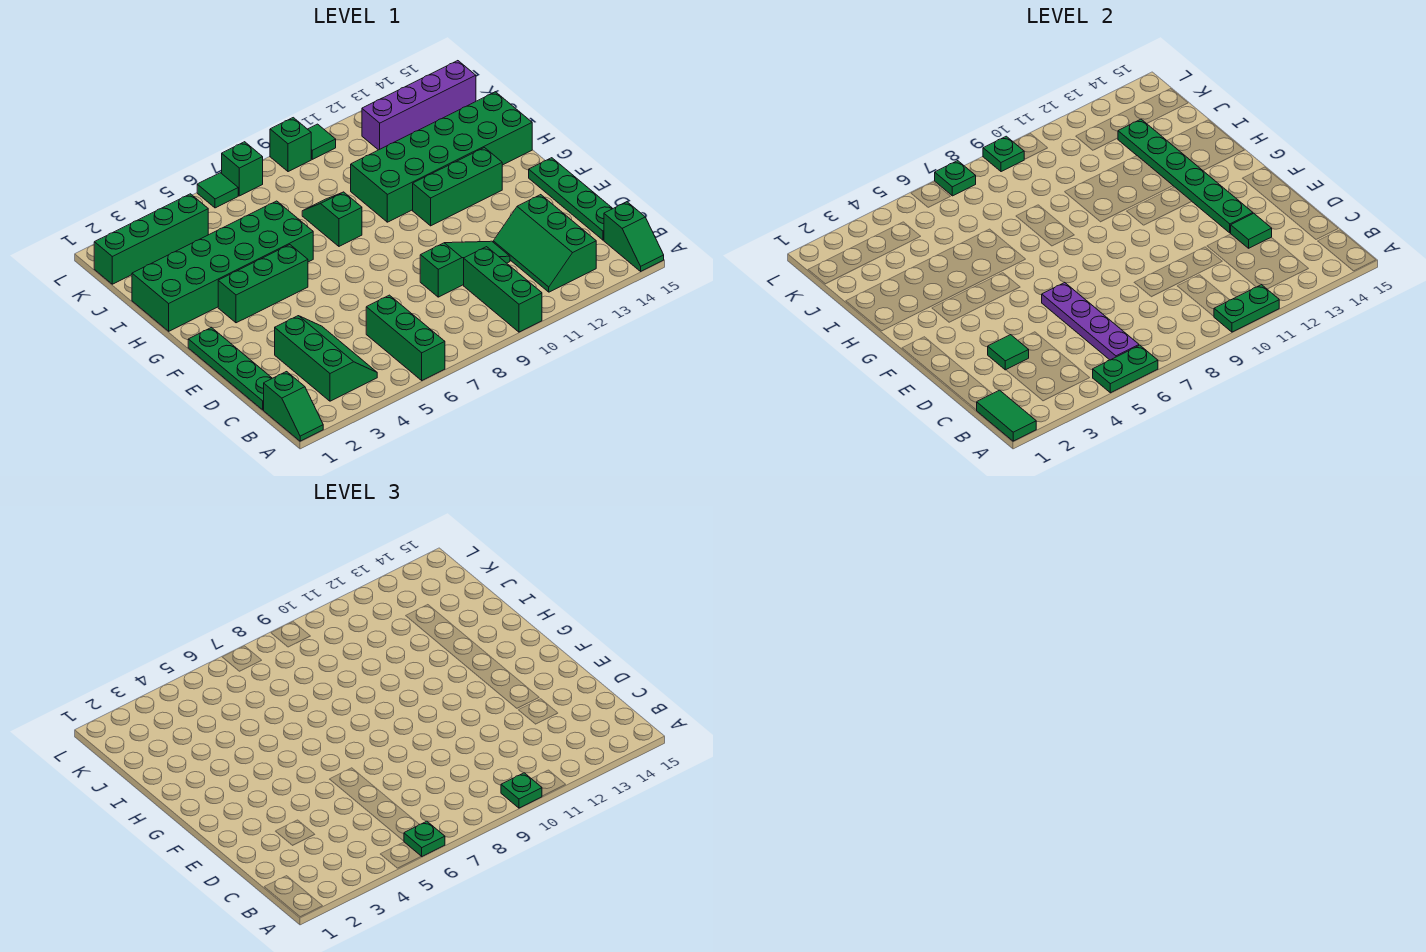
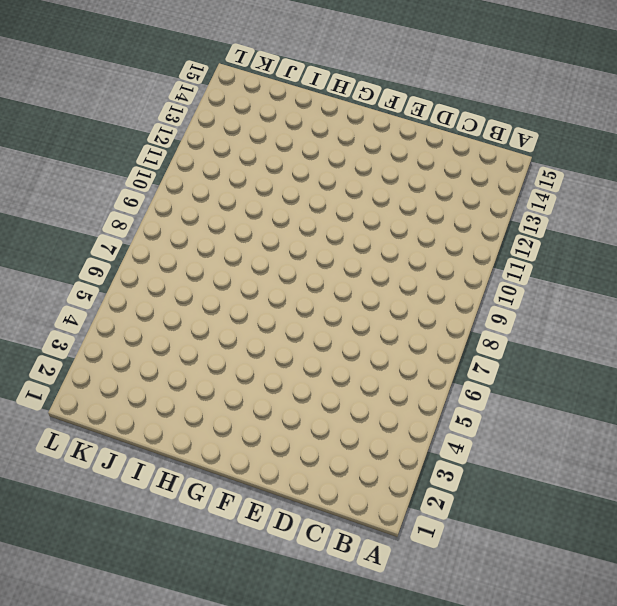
none -> green 1x2 slope [264,372,323,441]
none -> green 1x3 brick [366,295,445,380]
none -> green 1x3 brick [464,247,542,332]
none -> green 1x2 slope [604,202,664,271]

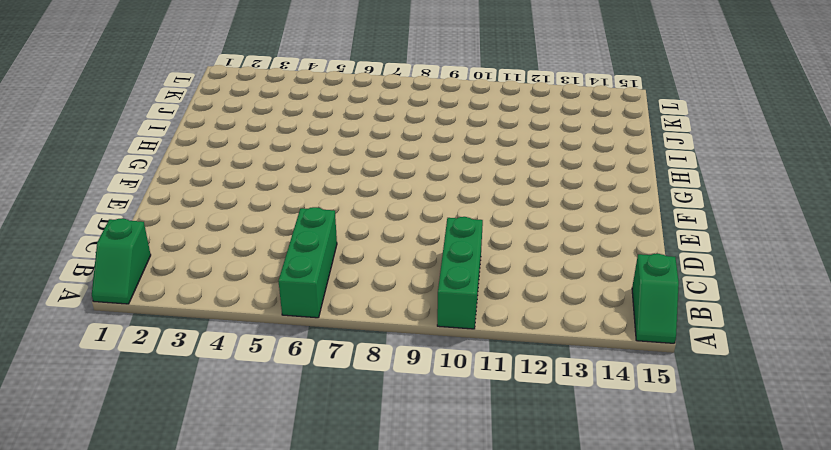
none -> green 2x3 slope [275,316,377,401]
none -> green 2x3 slope [493,195,596,292]
none -> green 1x4 plate [188,327,272,410]
none -> green 1x4 plate [529,158,613,240]

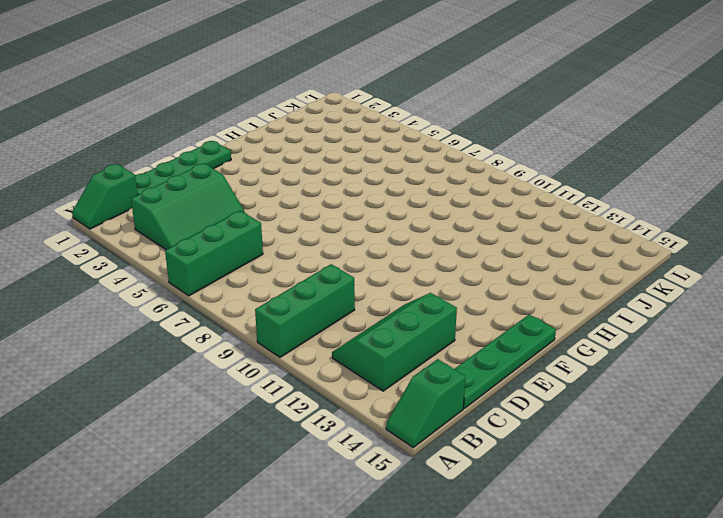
none -> green 1x3 slope [420,241,510,297]
none -> green 1x3 brick [218,245,308,323]
none -> green 1x3 brick [413,148,502,226]
none -> green 2x6 brick [132,201,313,331]

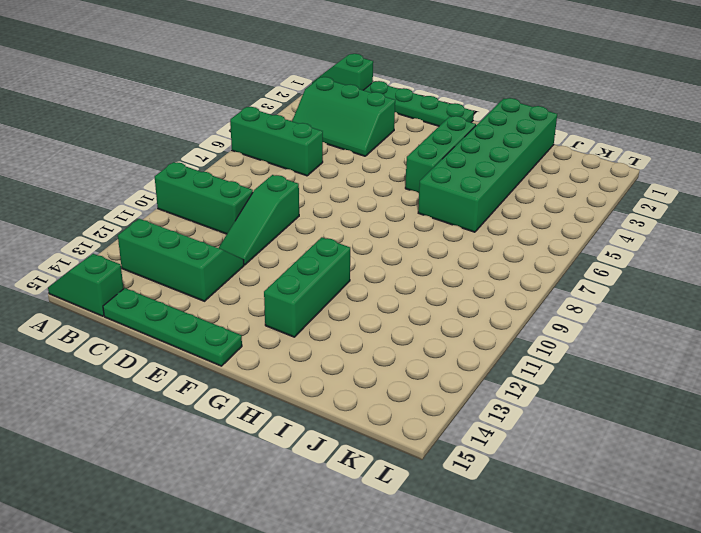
none -> green 1x2 slope [302,192,362,246]
none -> green 2x6 brick [351,92,532,222]
none -> green 1x4 brick [94,194,208,284]
none -> purple 1x4 brick [362,61,476,150]

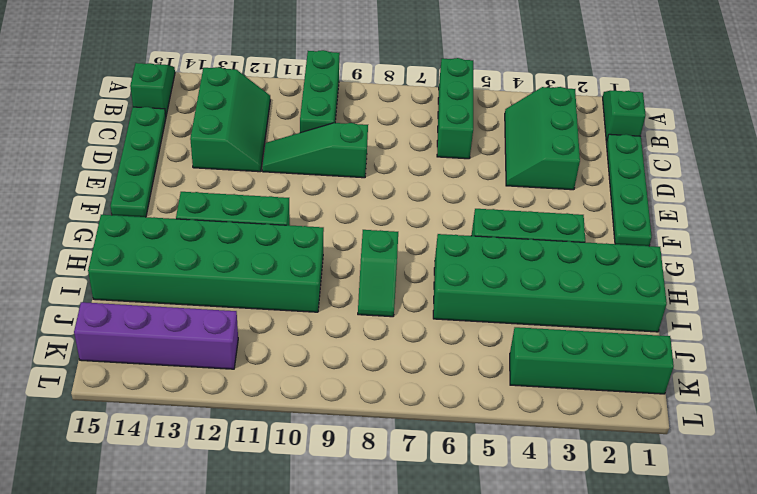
none -> green 1x1 tile [197,173,238,208]
none -> green 1x1 brick [222,142,263,196]
none -> green 1x1 brick [270,118,311,172]
none -> green 1x1 tile [308,124,336,159]

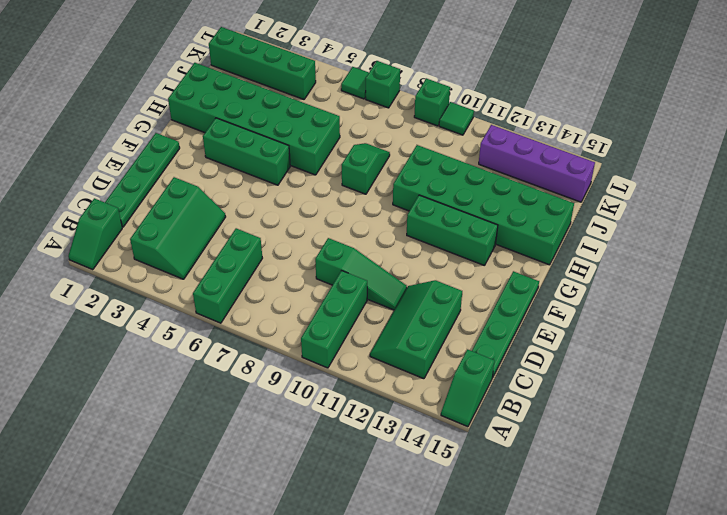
none -> green 1x2 tile [977,390,1036,441]
none -> green 1x2 plate [1093,345,1158,393]
none -> green 1x2 plate [1214,285,1279,332]
none -> purple 1x4 plate [1042,282,1139,360]

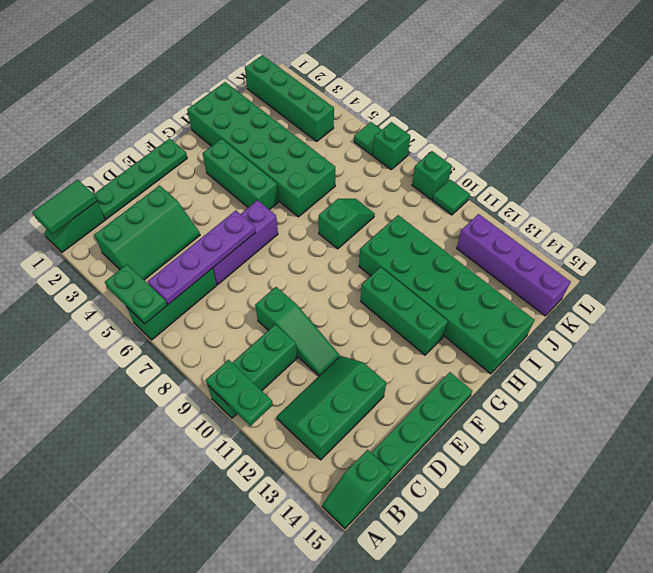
purple 1x3 brick [212,200,278,284] -> none
none -> green 1x1 tile [988,335,1029,370]
none -> green 1x1 tile [1231,213,1272,248]
none -> green 1x6 plate [1118,119,1253,233]
none -> green 1x1 plate [935,161,976,196]

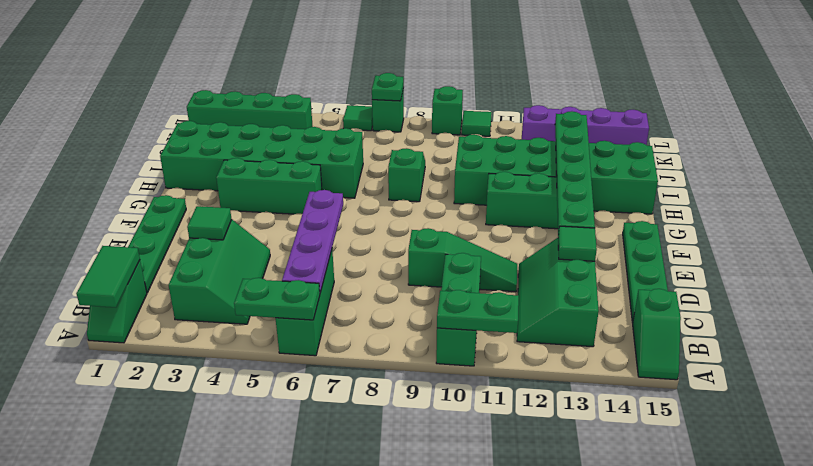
none -> green 1x1 plate [983,136,1024,172]
none -> green 1x1 plate [404,821,445,856]
none -> green 1x1 plate [501,773,542,808]

